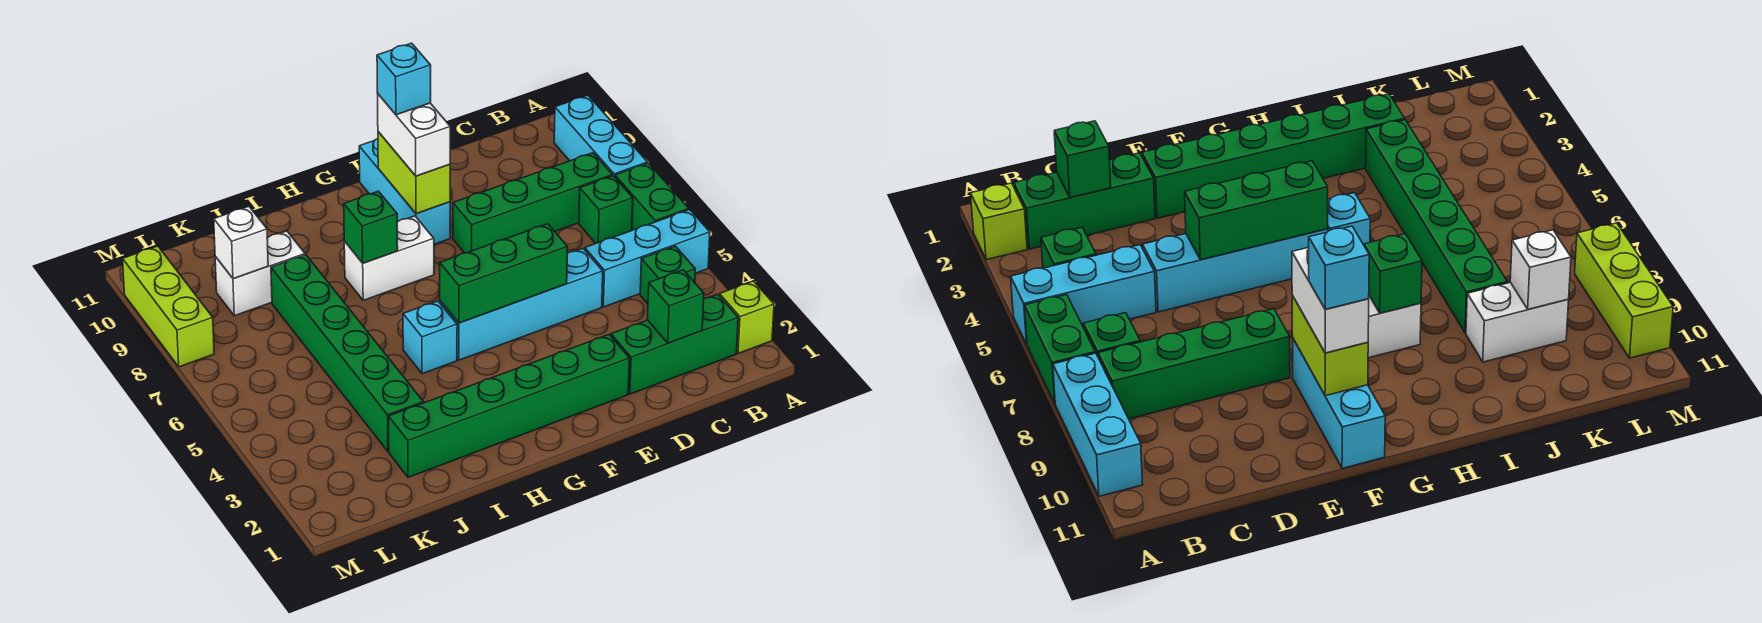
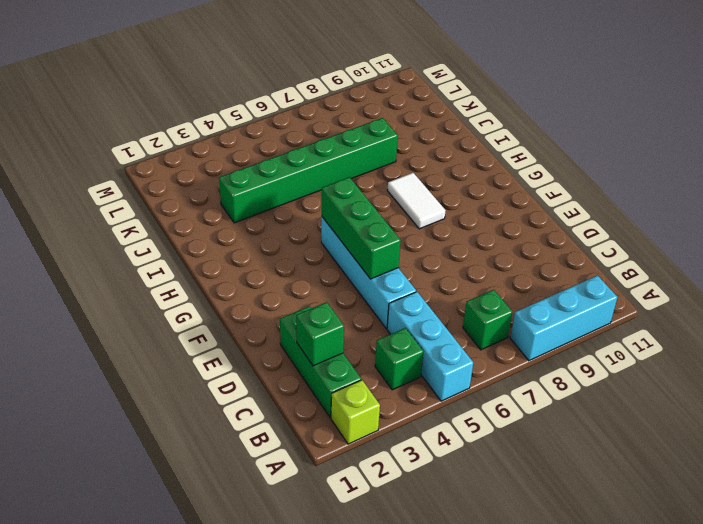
white 1x2 tile [387,173,446,229] -> white 1x2 brick [344,216,434,300]
none -> green 1x2 brick [615,163,689,230]
none -> green 1x4 brick [453,153,612,253]
none -> green 1x6 brick [389,335,629,477]

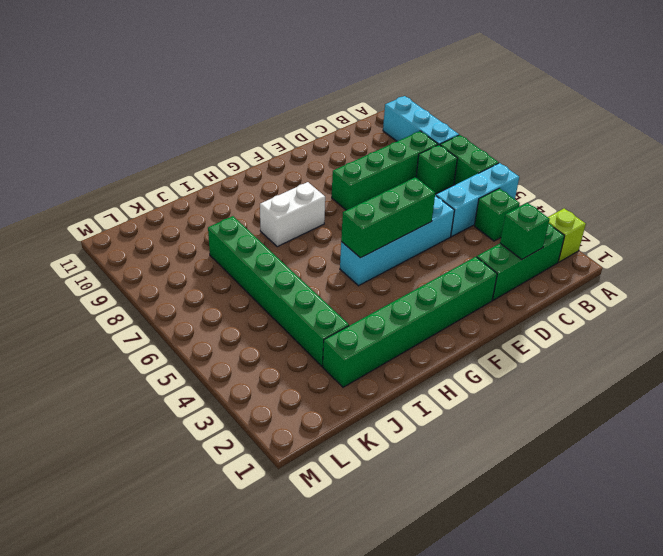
none -> cyan 1x3 brick [359,139,450,244]
none -> cyan 1x1 brick [403,301,457,374]
none -> white 1x2 brick [215,231,305,316]

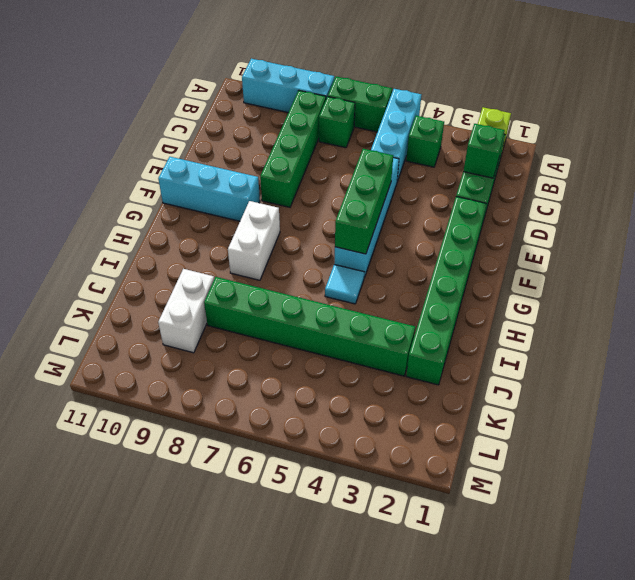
cyan 1x1 tile [325,265,364,304] -> cyan 1x1 brick [403,301,457,374]
none -> lime 1x3 brick [123,246,214,367]
none -> lime 1x2 brick [378,132,450,214]
none -> green 1x1 brick [344,191,398,263]

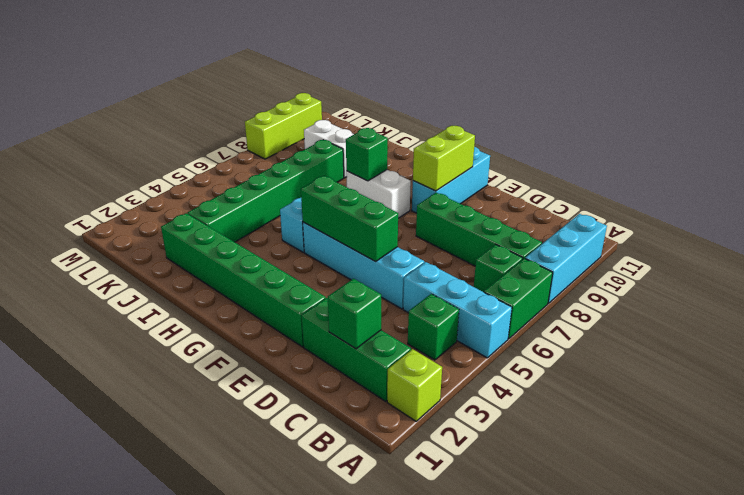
none -> white 1x1 brick [214,206,268,279]
none -> white 1x2 brick [378,94,450,176]
none -> cyan 1x1 brick [377,43,431,115]

